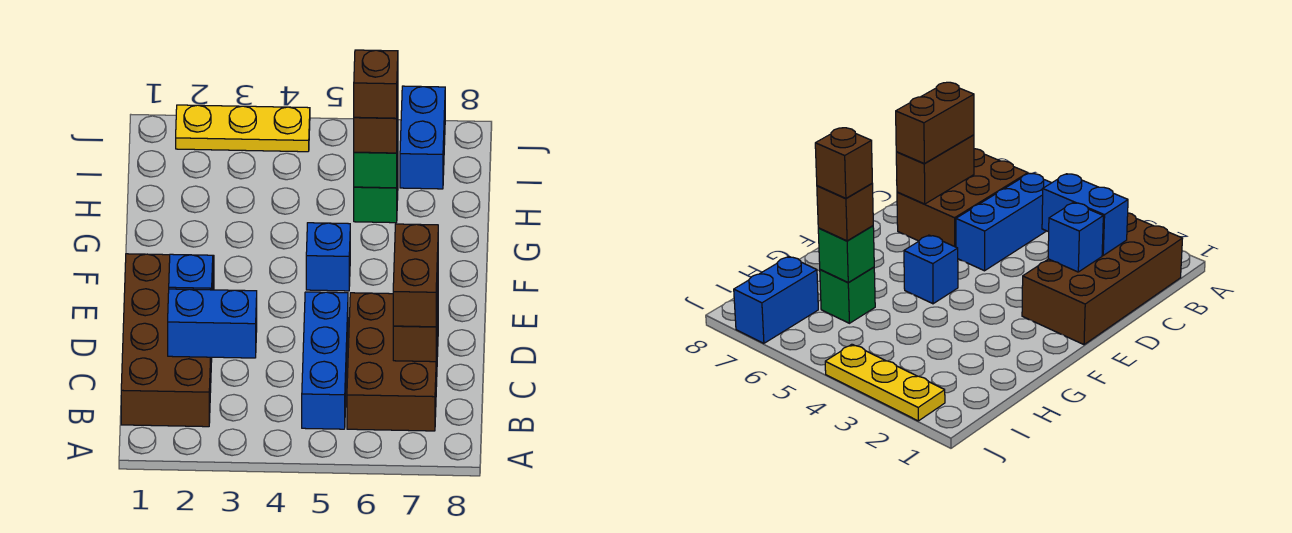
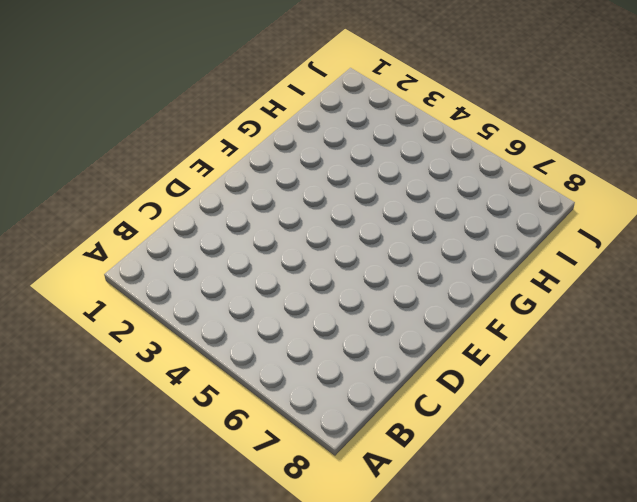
none -> brown 2x4 brick [121,254,214,427]
none -> blue 1x3 brick [302,292,348,429]
none -> brown 2x3 brick [347,293,438,431]

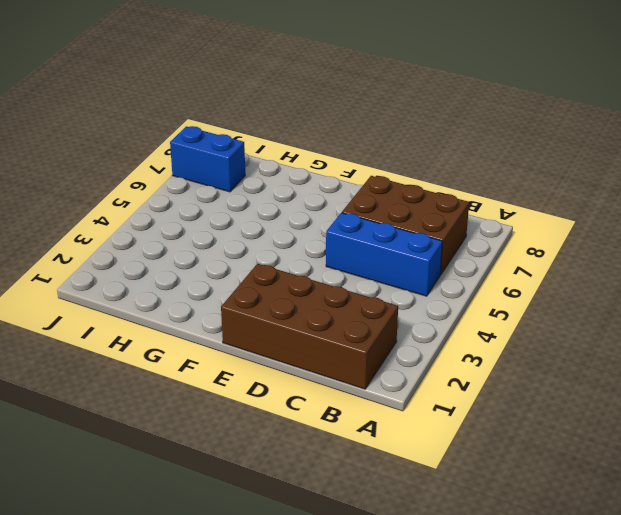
none -> blue 1x1 brick [306,223,350,291]
none -> green 1x1 brick [354,166,398,223]
none -> yellow 1x3 plate [176,105,310,152]

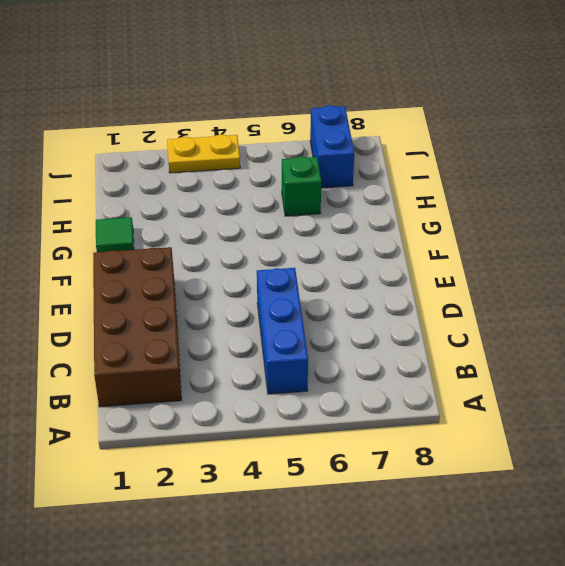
green 1x1 tile [96,217,134,252] -> none
yellow 1x2 plate [167,134,240,173] -> yellow 1x3 plate [176,105,310,152]
none -> brown 2x3 brick [347,293,438,431]
none -> blue 1x1 brick [306,223,350,291]
none -> blue 1x2 brick [168,289,257,358]

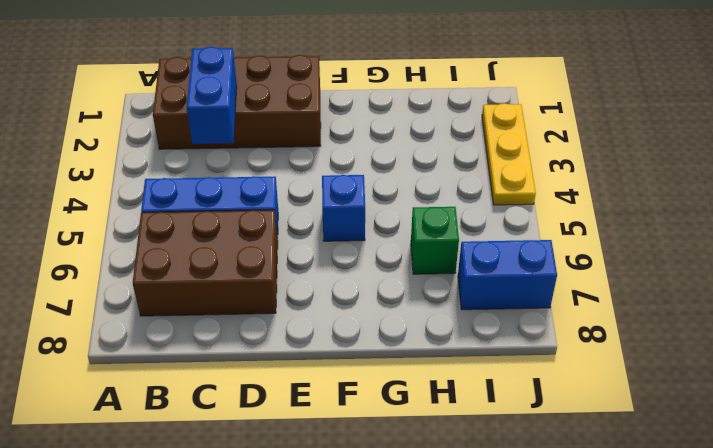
none -> brown 1x2 brick [393,287,438,362]
none -> blue 1x1 brick [169,254,213,290]
none -> green 1x1 brick [354,131,398,188]

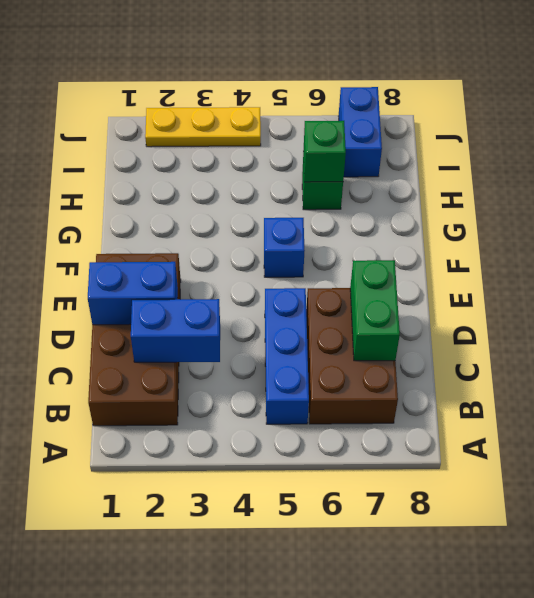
green 1x2 brick [350,260,400,361] -> brown 1x2 brick [393,287,438,362]
blue 1x2 brick [88,262,178,325] -> blue 1x1 brick [169,254,213,290]
none -> brown 1x2 brick [393,224,438,327]
none -> brown 1x1 brick [354,96,398,153]
none -> brown 1x1 brick [354,50,398,118]

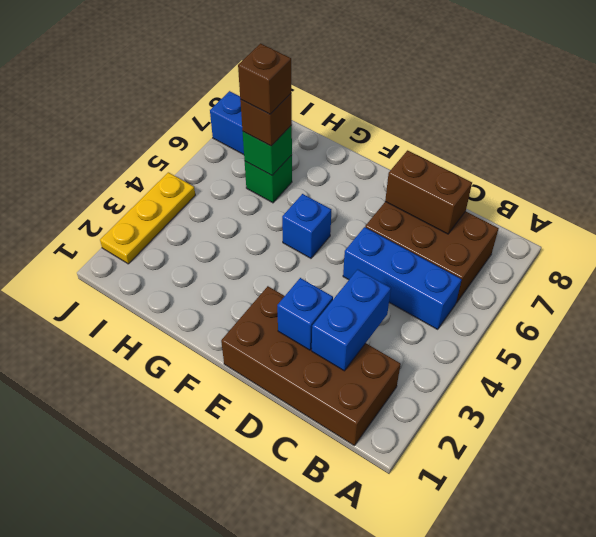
none -> brown 1x2 brick [393,224,438,327]

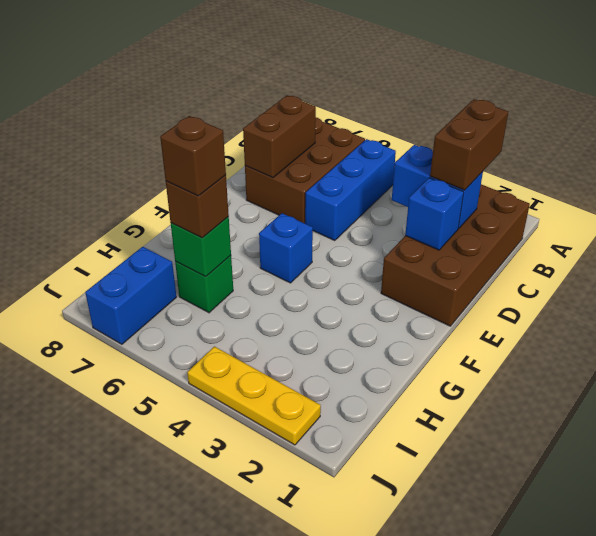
brown 1x2 brick [430,99,508,190] -> brown 1x2 brick moved to [393,224,438,327]

